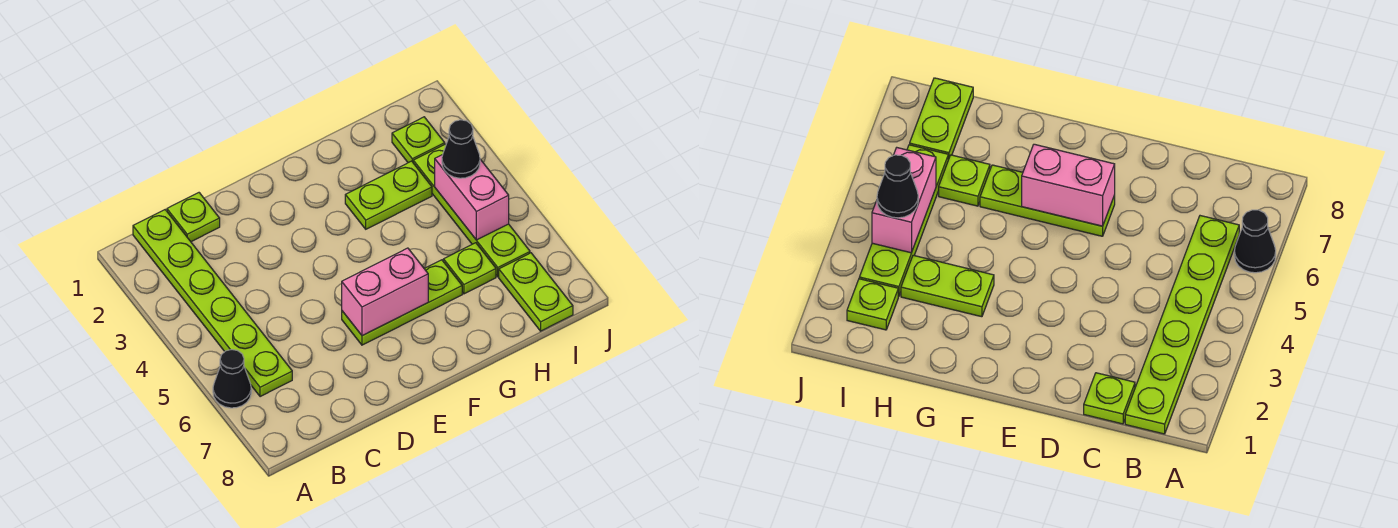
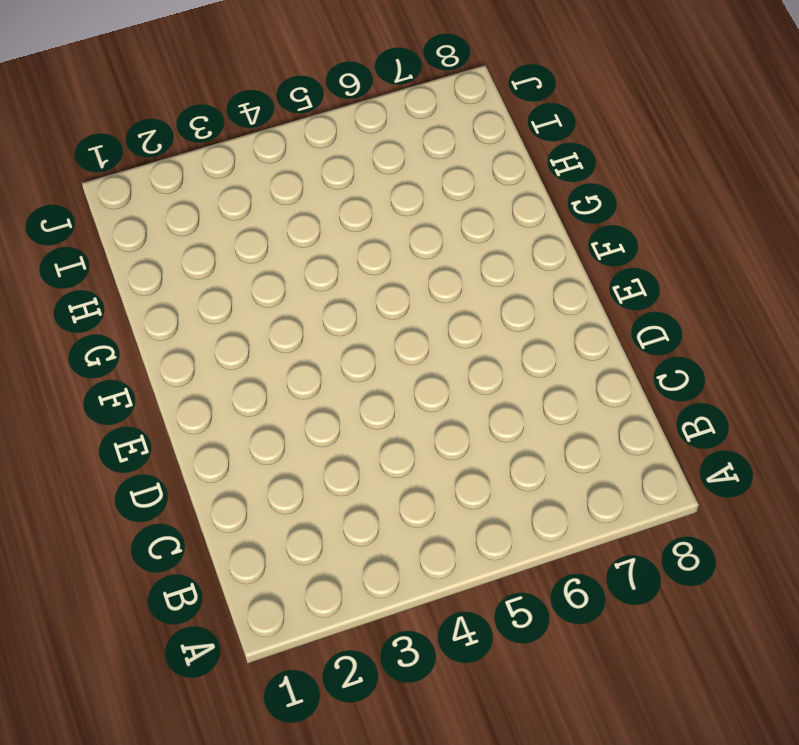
none -> black 1x1 cone [213,350,251,408]
none -> lime 1x6 plate [133,210,292,397]
none -> lime 1x1 plate [167,193,220,242]

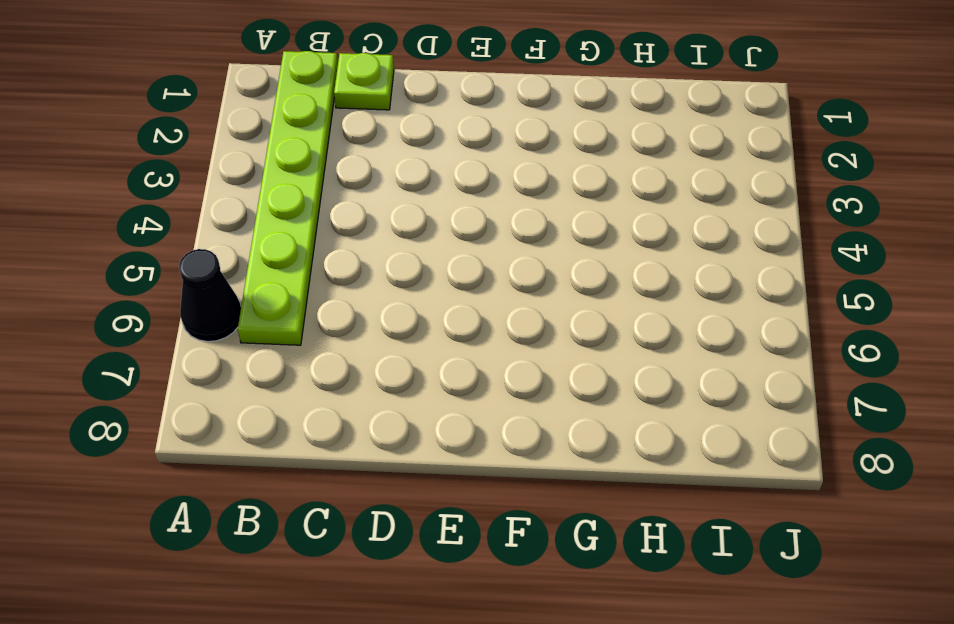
none -> lime 1x3 plate [342,260,462,345]
none -> lime 1x2 plate [345,161,432,229]
none -> lime 1x1 plate [443,243,496,294]

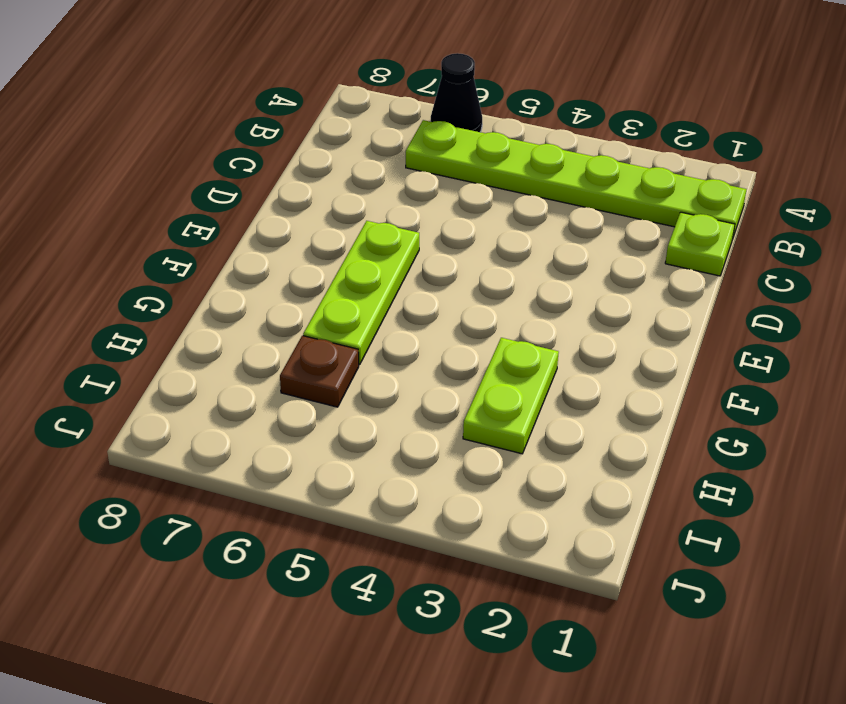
brown 1x1 plate [280,336,359,407] -> lime 1x1 plate [443,243,496,294]
none -> lime 1x1 plate [392,117,445,163]
none -> lime 1x4 plate [413,144,530,277]
none -> lime 1x2 plate [499,253,573,331]

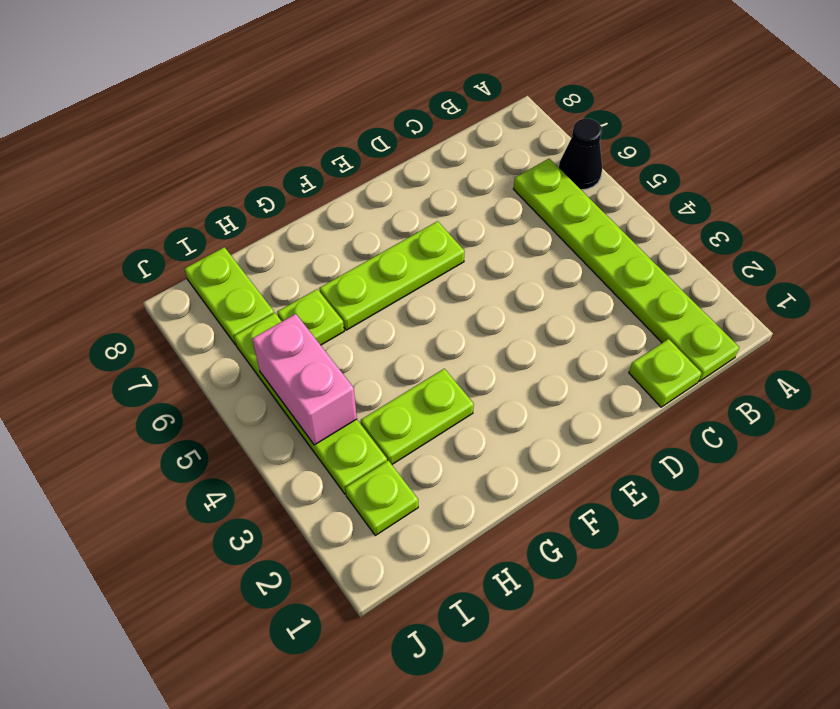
none -> pink 1x2 brick [342,248,428,336]
none -> black 1x1 cone [442,120,480,178]

